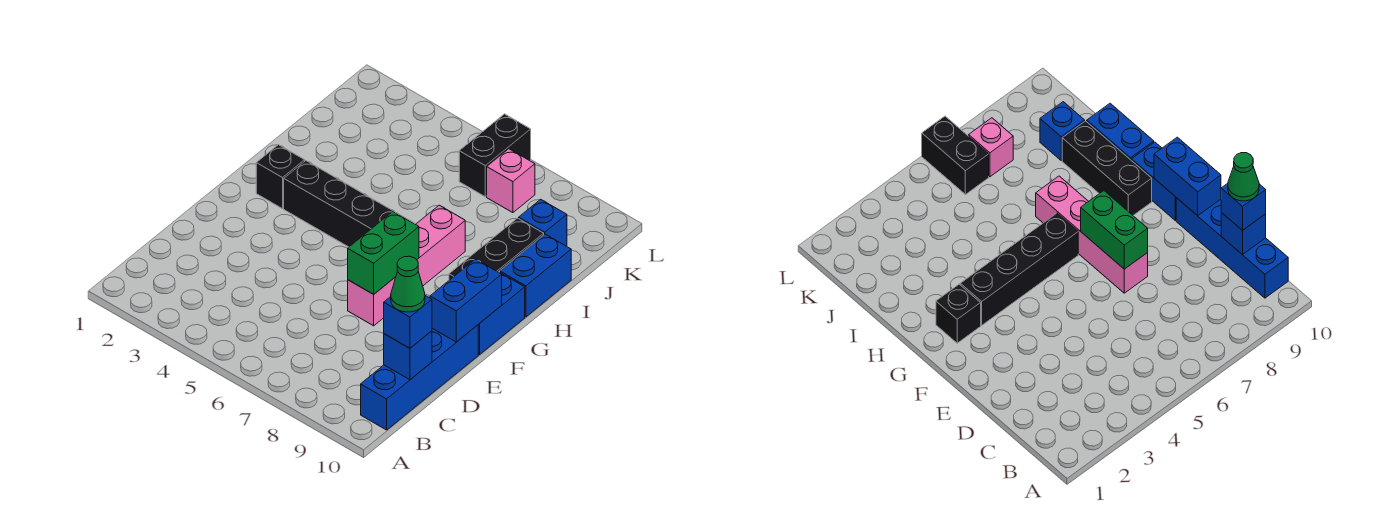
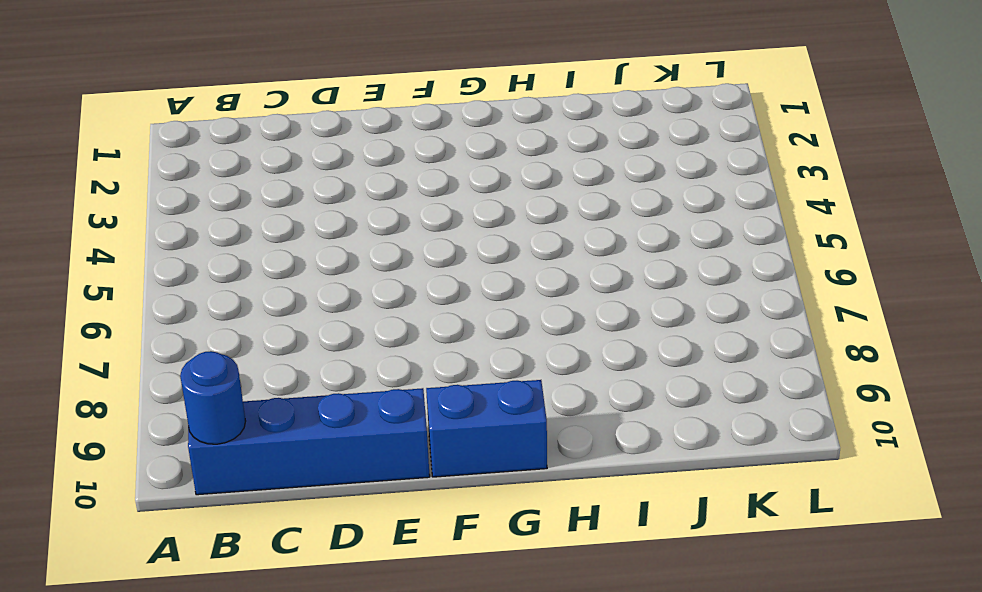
blue 1x1 round brick [180,351,246,444] -> none
none -> pink 1x4 brick [348,205,465,326]
none -> black 1x1 brick [256,145,305,209]
none -> black 1x4 brick [284,161,413,247]

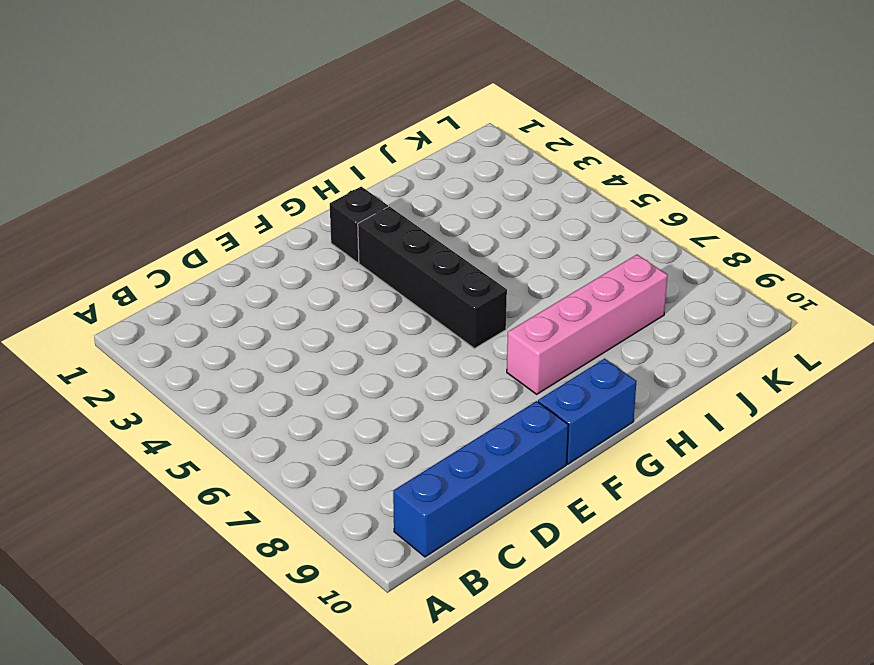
pink 1x4 brick [507,255,668,394] -> pink 1x4 brick moved to [348,205,465,326]
none -> black 1x3 brick [449,218,544,280]
none -> blue 1x2 brick [500,234,571,317]
none -> blue 1x1 brick [519,199,567,246]

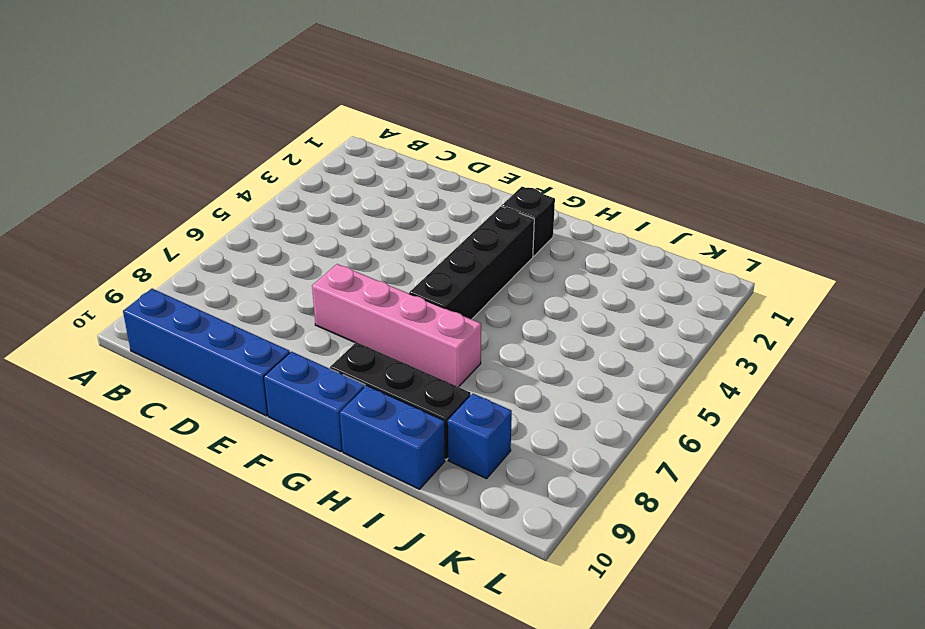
none -> black 1x2 brick [459,114,531,197]
none -> pink 1x1 brick [487,149,535,213]
none -> blue 1x1 brick [384,331,432,380]

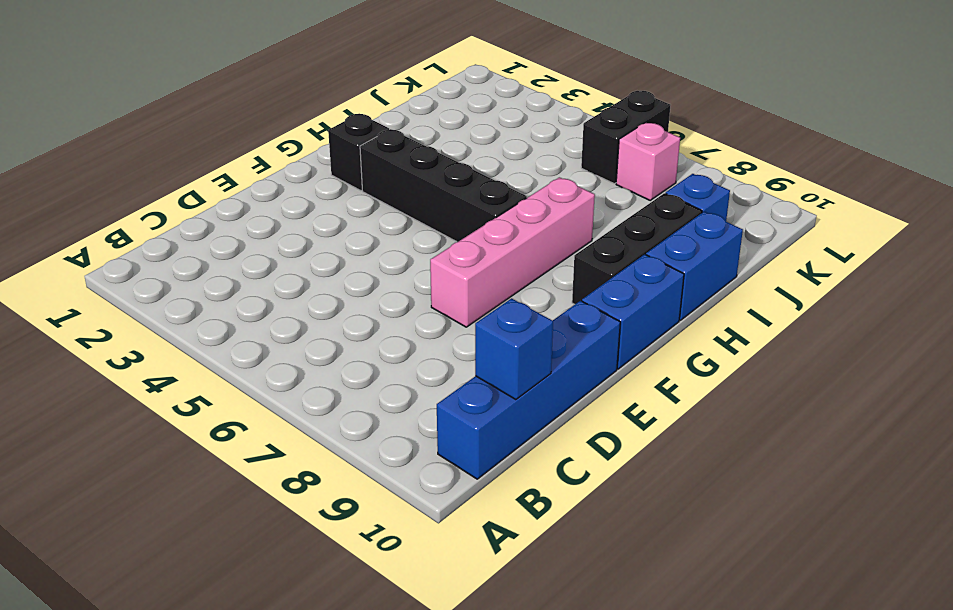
none -> green 1x2 brick [348,212,419,294]
none -> blue 1x2 brick [430,259,502,342]
none -> blue 1x1 brick [384,296,432,348]

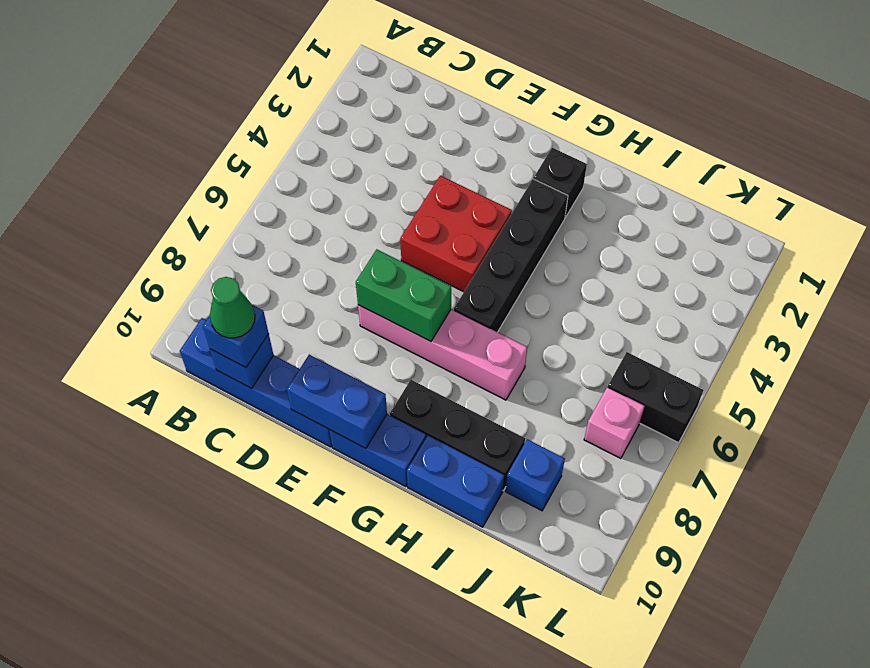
red 2x2 brick [400,176,512,292] -> none

